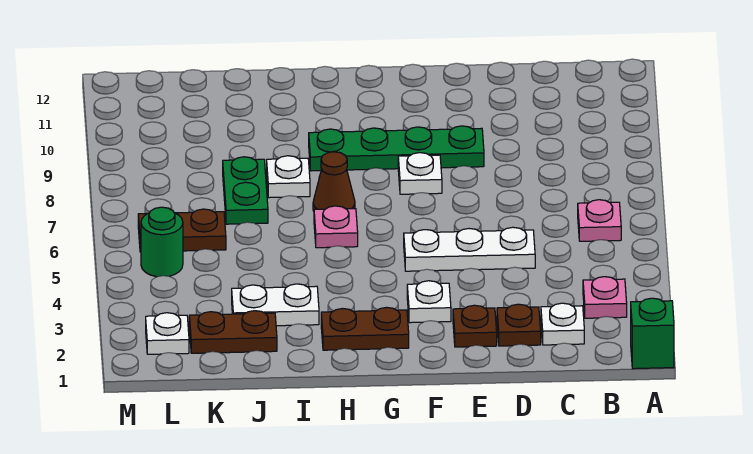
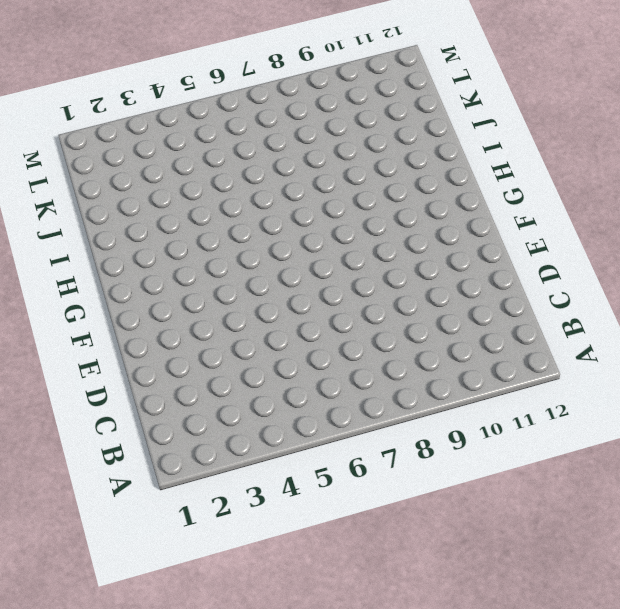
none -> green 1x1 brick [631,298,674,369]
none -> pink 1x1 plate [583,277,627,318]
none -> pink 1x1 plate [578,200,621,241]

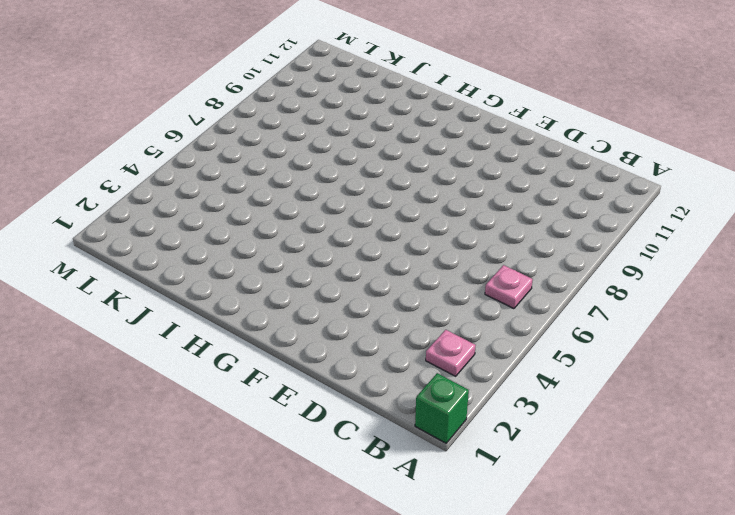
none -> white 1x1 plate [541,303,584,345]
none -> brown 1x1 plate [497,304,541,346]
none -> white 1x3 plate [404,227,535,271]

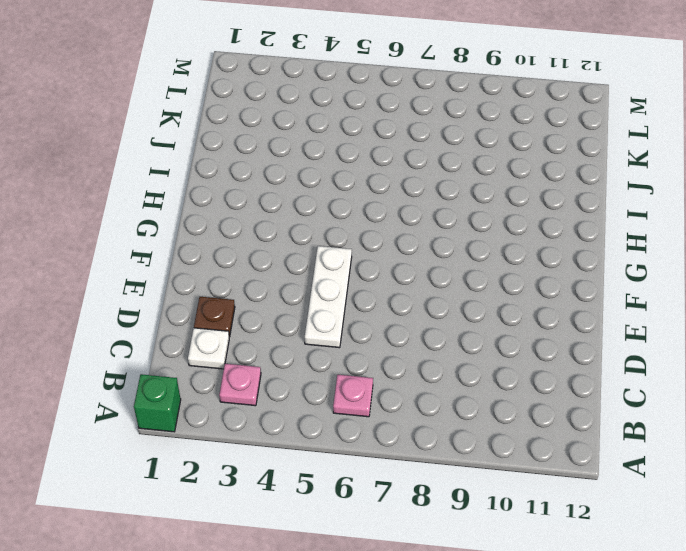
none -> brown 1x1 plate [453,305,497,347]
none -> green 1x4 plate [309,126,484,171]
none -> white 1x1 plate [407,281,451,323]

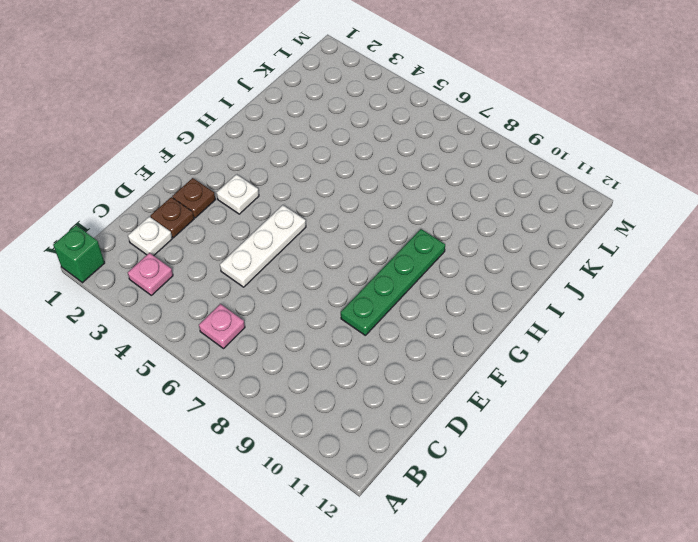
none -> white 1x1 plate [398,153,442,194]
none -> brown 1x2 plate [321,307,409,350]
none -> pink 1x1 plate [314,206,358,248]

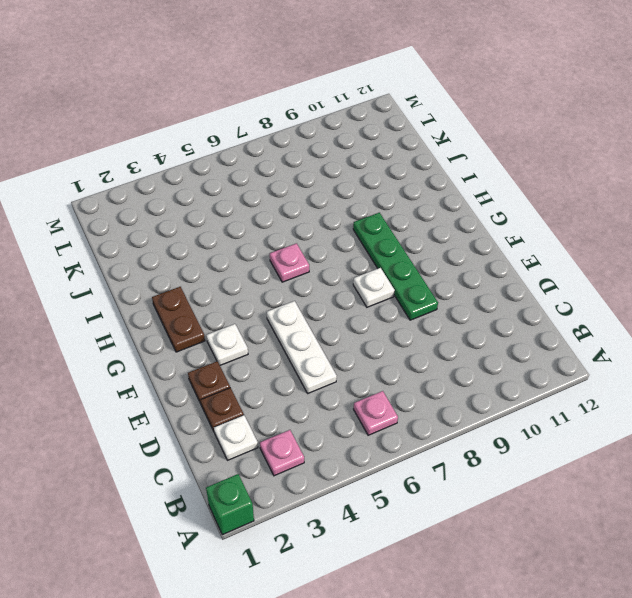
none -> brown 1x1 cone [313,152,355,211]
none -> white 1x2 plate [232,284,319,326]
none -> white 1x1 plate [267,156,310,198]

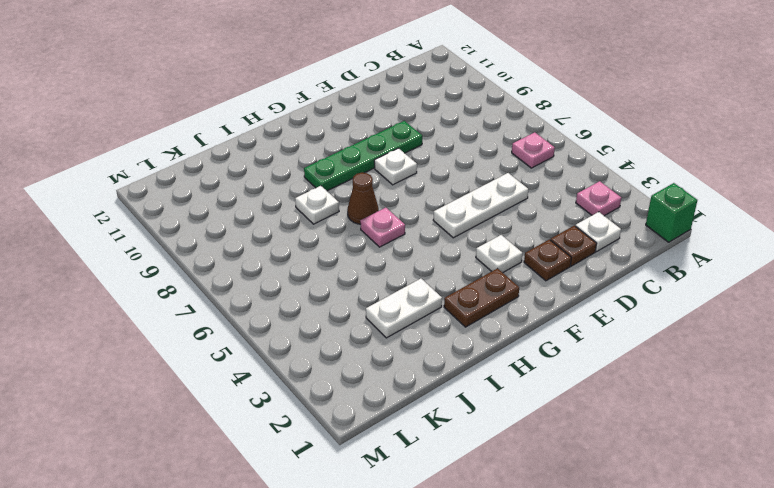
none -> brown 1x2 plate [189,311,277,353]
none -> green 1x2 plate [223,157,268,224]
none -> brown 1x2 plate [138,209,226,252]

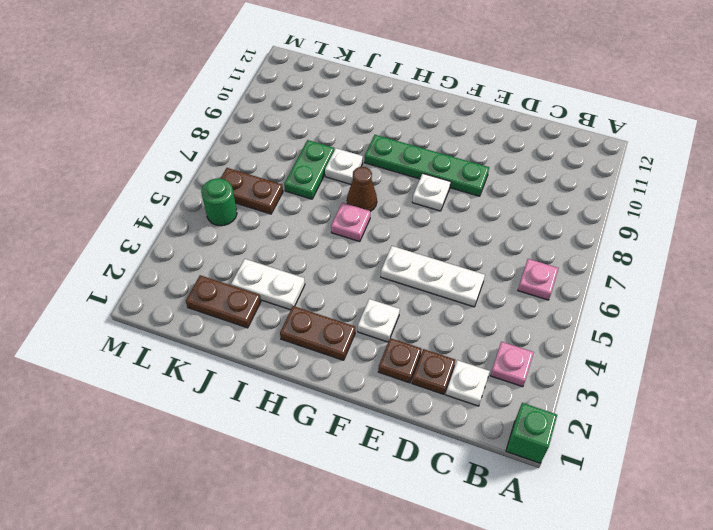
none -> white 1x1 plate [146,313,189,354]

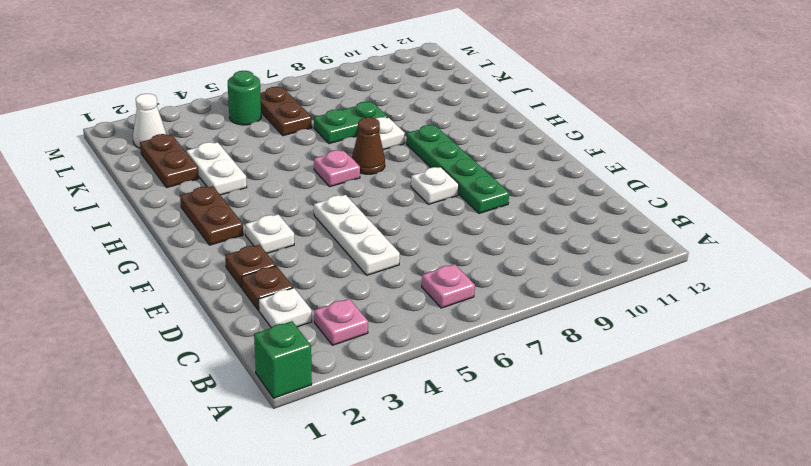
white 1x1 cone [133,94,166,149] -> white 1x1 plate [146,313,189,354]

